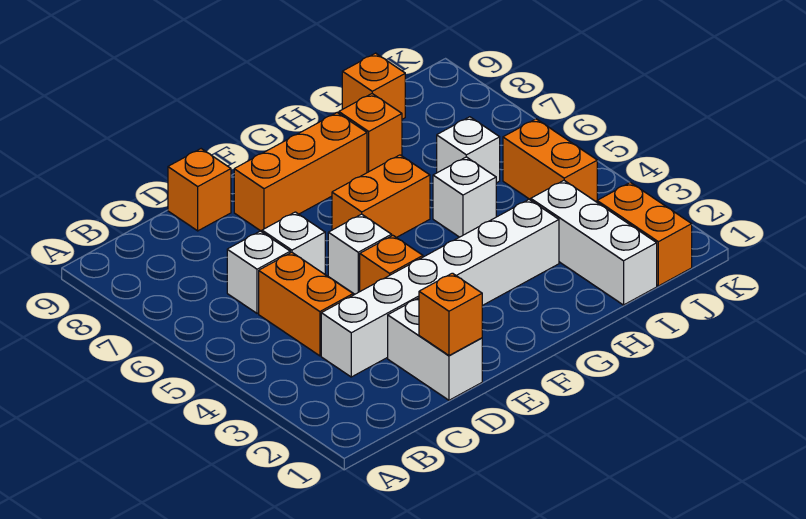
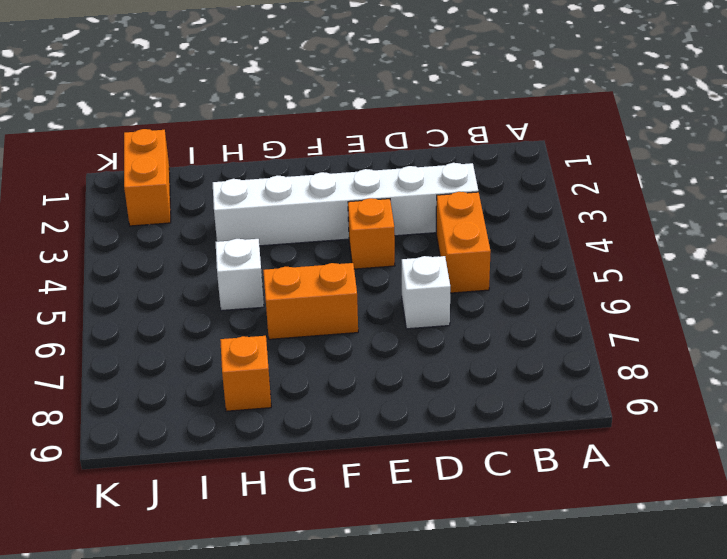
none -> white 1x1 brick [227,231,290,313]
none -> white 1x2 brick [388,298,482,400]
none -> orange 1x1 brick [168,149,231,231]

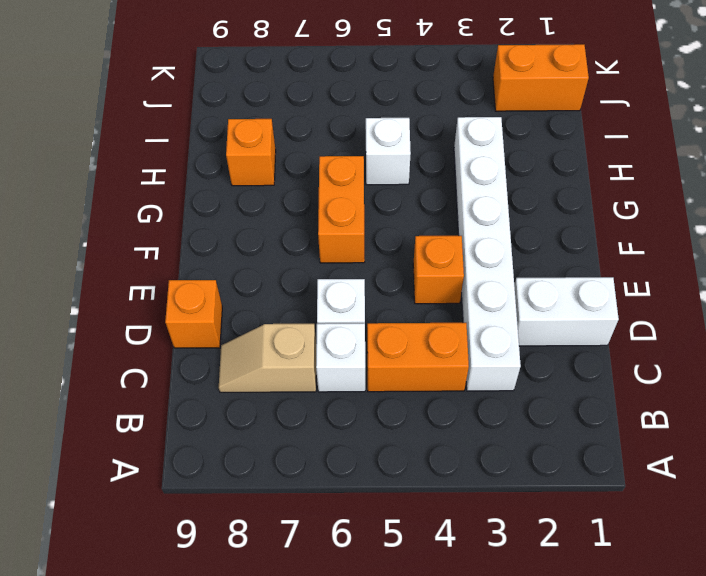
tan 1x2 slope [219,324,316,392] -> none
none -> white 1x1 brick [328,214,392,294]
none -> orange 1x3 brick [234,113,367,232]
none -> white 1x3 brick [531,180,657,305]

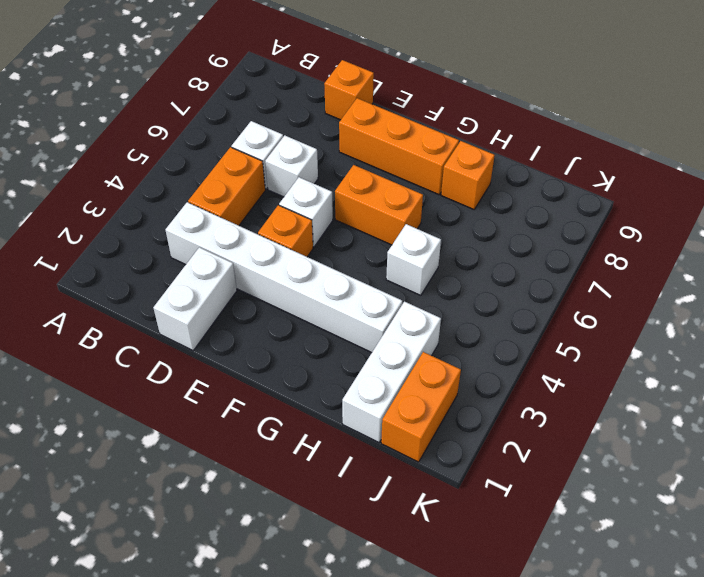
none -> white 1x1 brick [437,117,500,183]
none -> orange 1x1 brick [342,53,405,119]
none -> orange 1x2 brick [503,119,597,202]

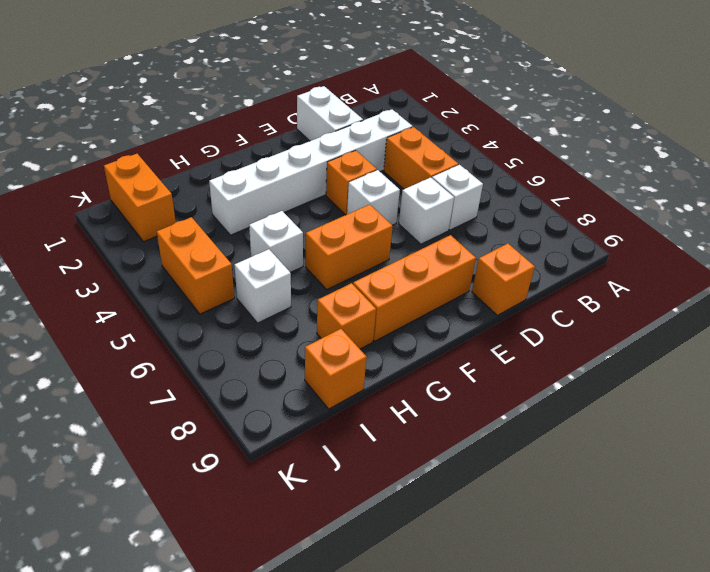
none -> white 1x3 brick [531,180,657,305]
none -> orange 1x1 brick [419,273,482,355]

